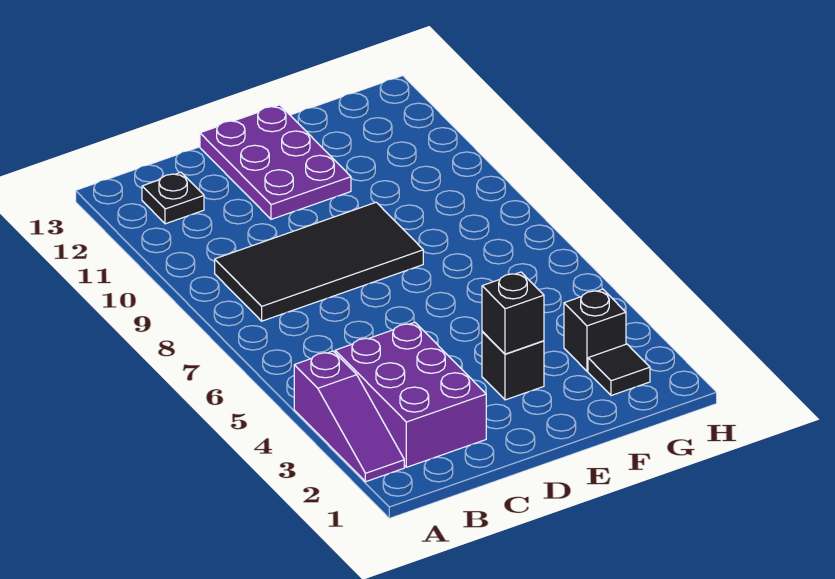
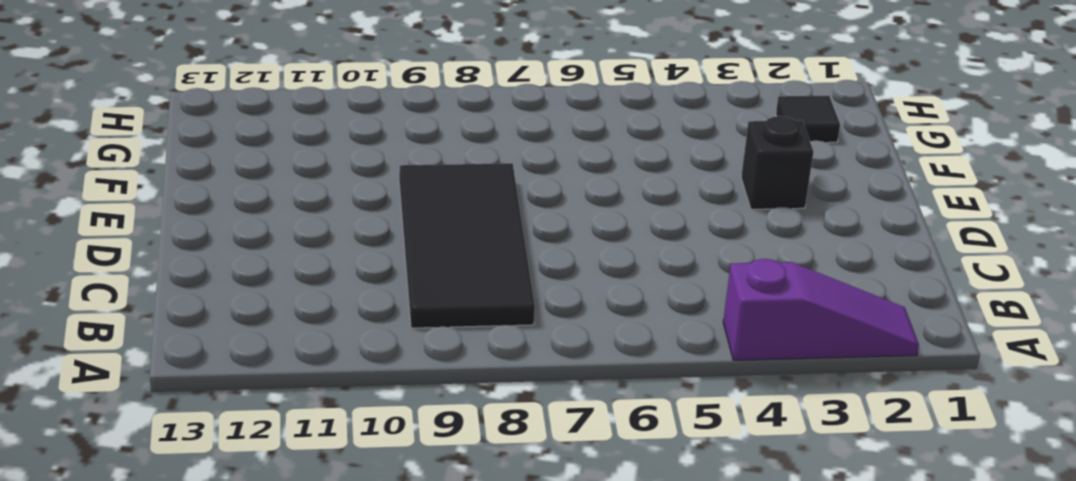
none -> purple 2x3 brick [335,322,486,467]
none -> black 1x1 plate [142,172,204,224]

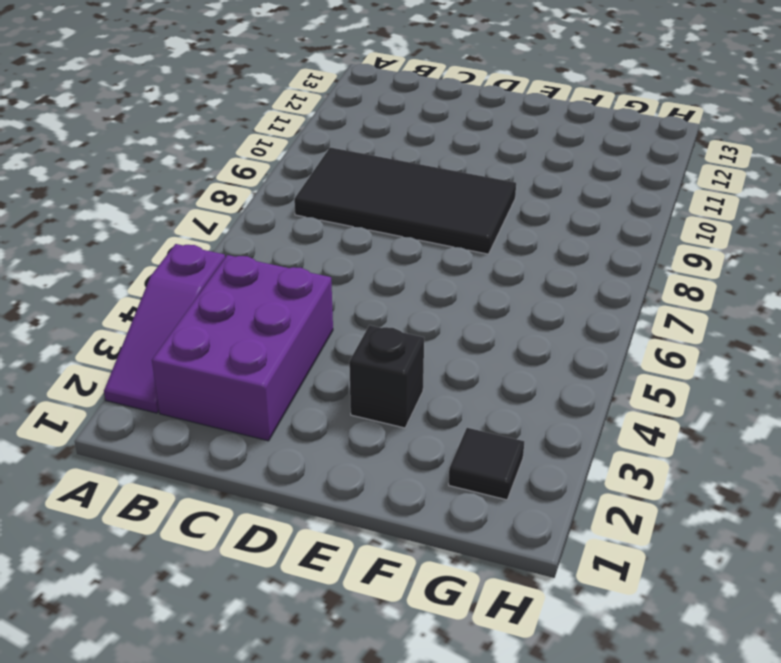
none -> black 1x1 plate [142,172,204,224]
none -> purple 2x3 plate [200,105,351,219]

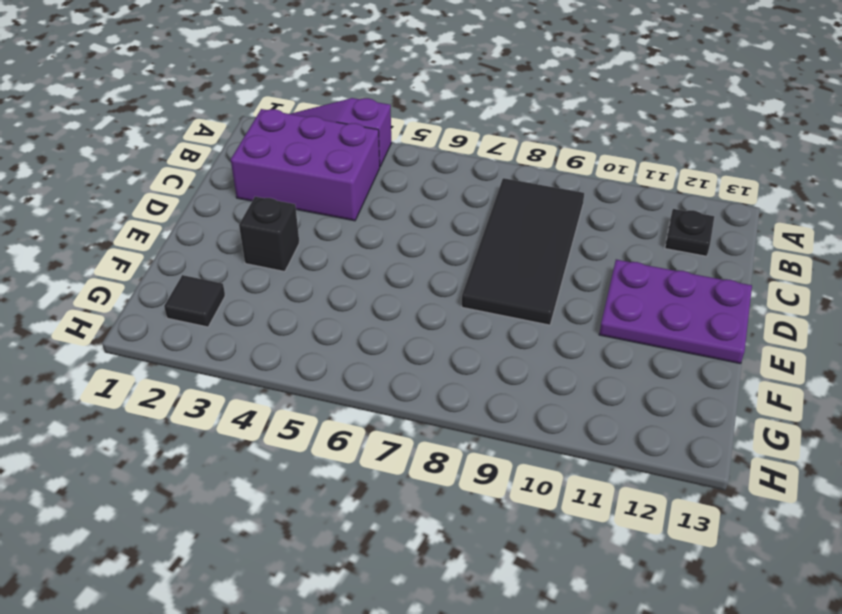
none -> black 1x1 brick [564,289,626,371]
none -> black 1x1 brick [482,272,544,354]

